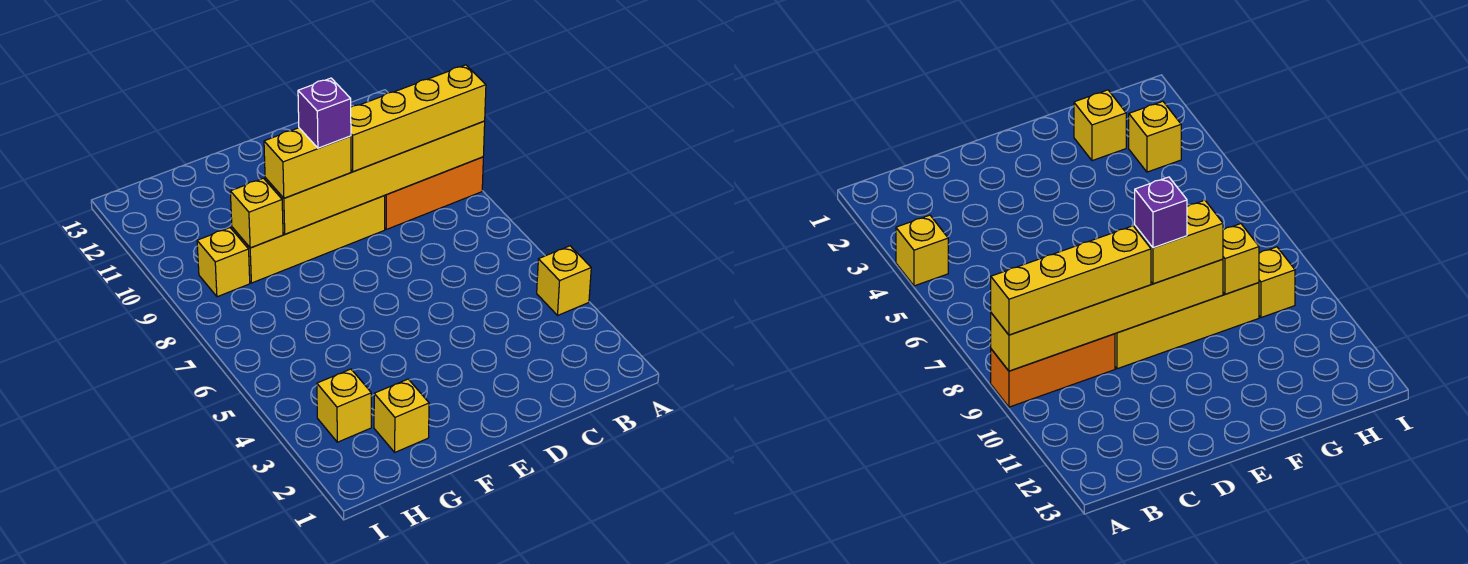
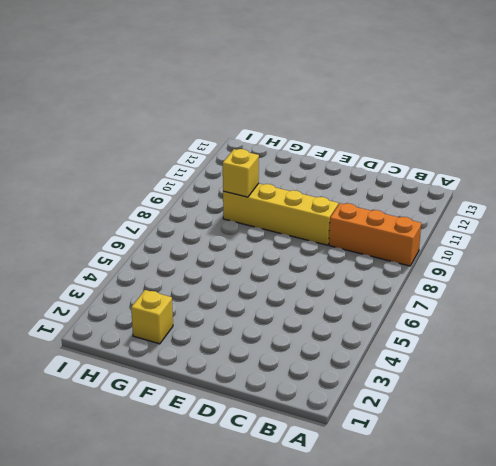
none -> yellow 1x1 brick [537,246,591,315]
none -> yellow 1x1 brick [317,369,371,442]

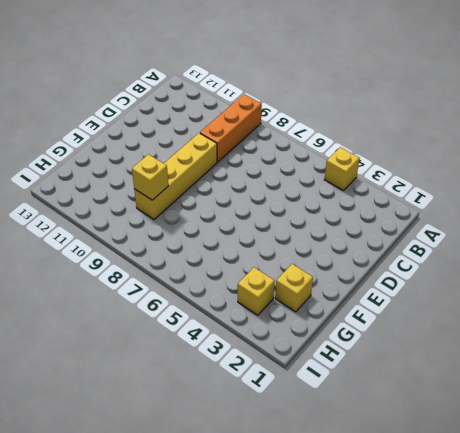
none -> yellow 1x1 brick [197,228,250,297]
none -> yellow 1x6 brick [265,121,485,234]

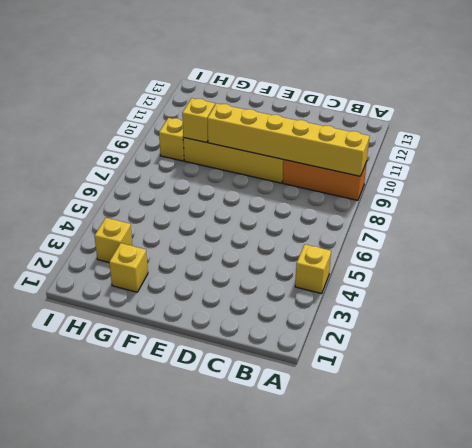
none -> yellow 1x4 brick [351,65,486,172]
none -> yellow 1x2 brick [264,128,351,198]

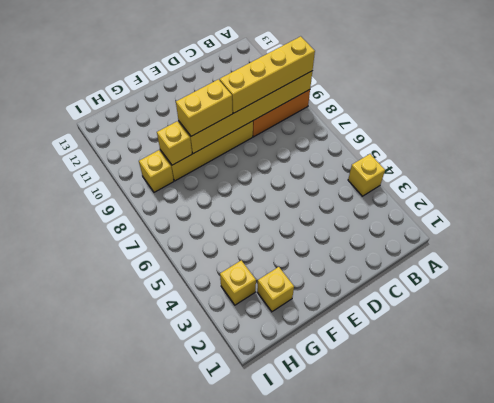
none -> purple 1x1 brick [298,78,351,148]

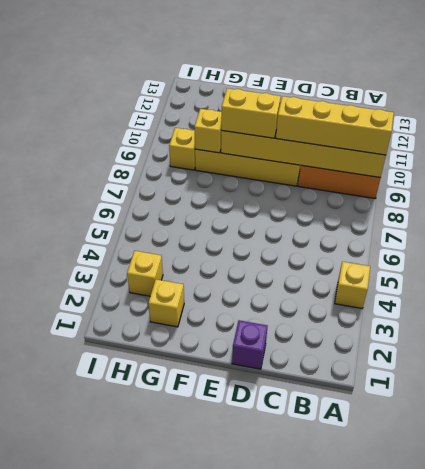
purple 1x1 brick [232,320,268,369] -> purple 1x1 brick moved to [298,78,351,148]

